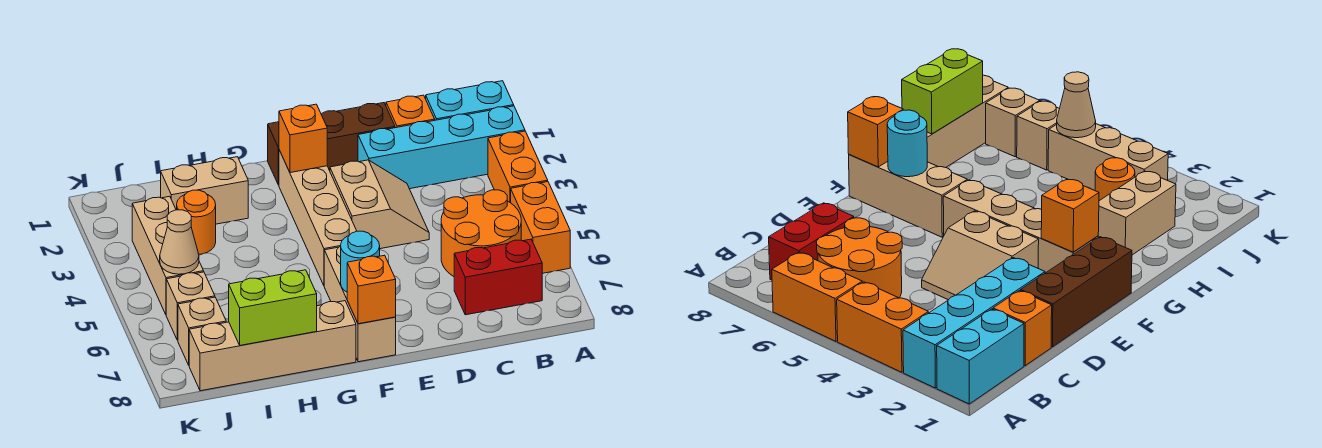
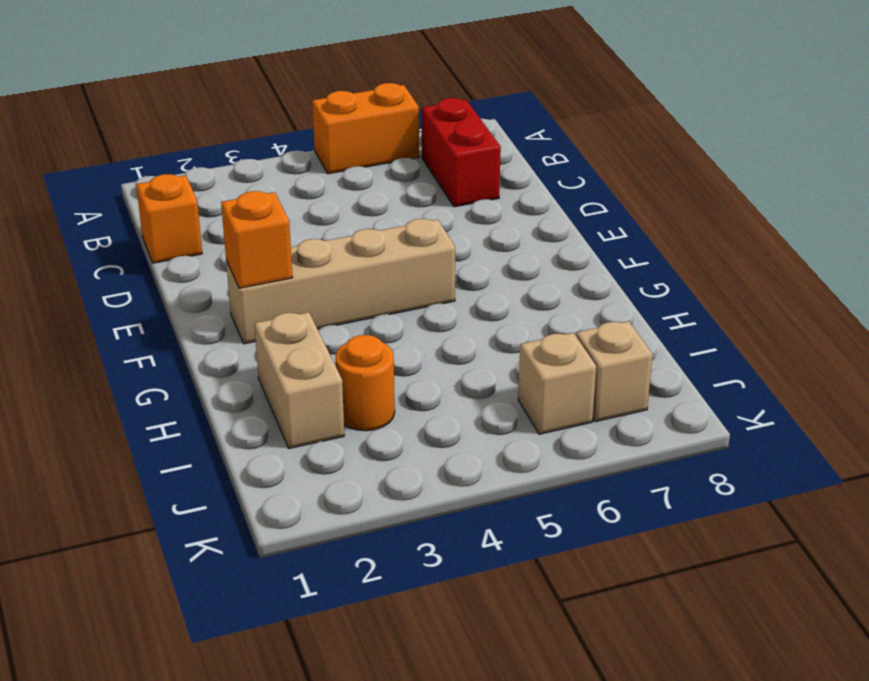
none -> cyan 1x2 brick [426,81,514,120]
none -> cyan 1x4 brick [358,106,525,189]
none -> orange 1x2 brick [488,131,548,203]

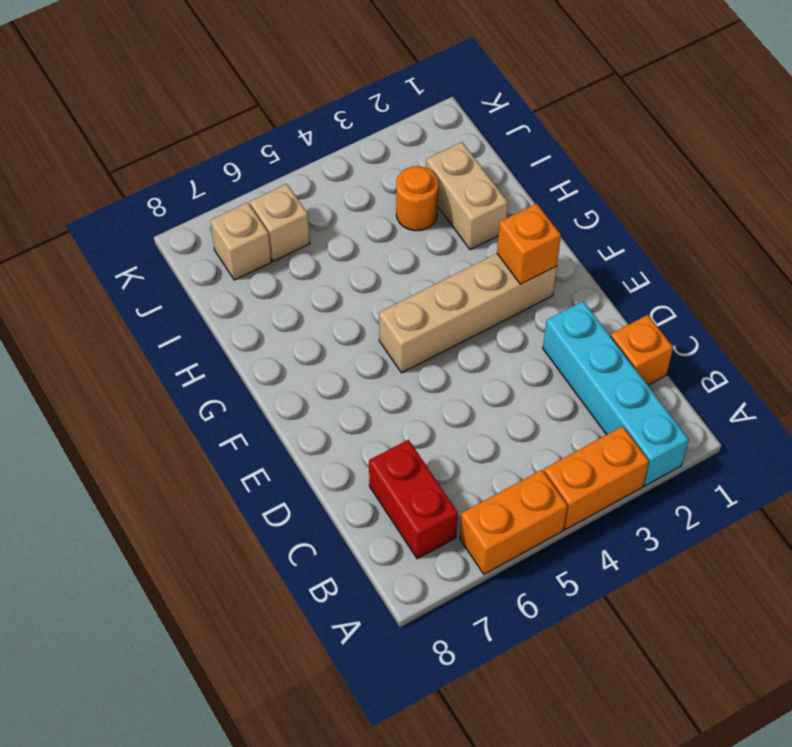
none -> cyan 1x2 brick [426,81,514,120]
none -> orange 2x2 round brick [441,190,521,276]
none -> brown 1x3 brick [268,103,395,185]

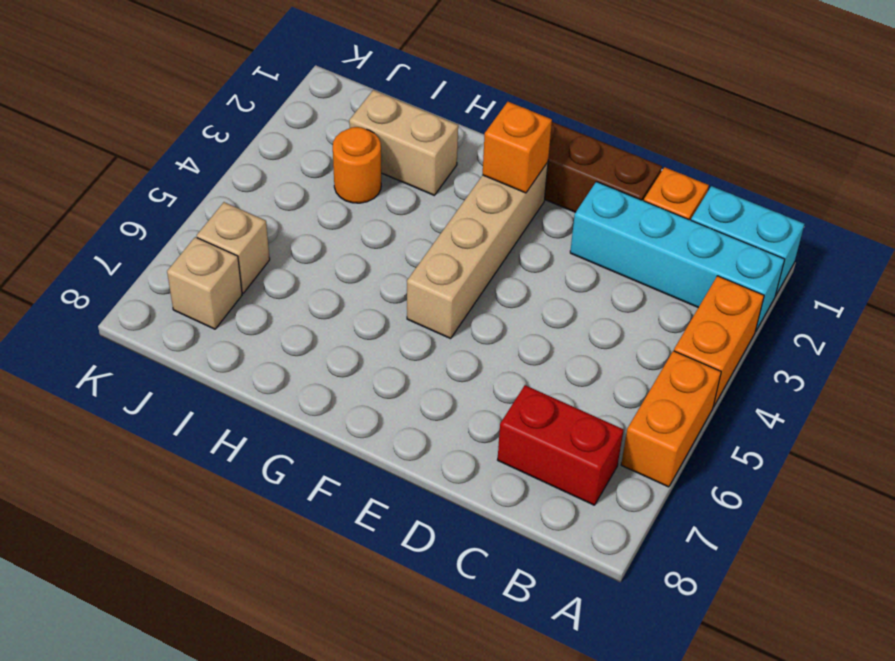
none -> orange 2x2 round brick [441,190,521,276]
none -> tan 2x2 slope [330,160,429,249]
none -> tan 1x3 brick [324,246,396,362]

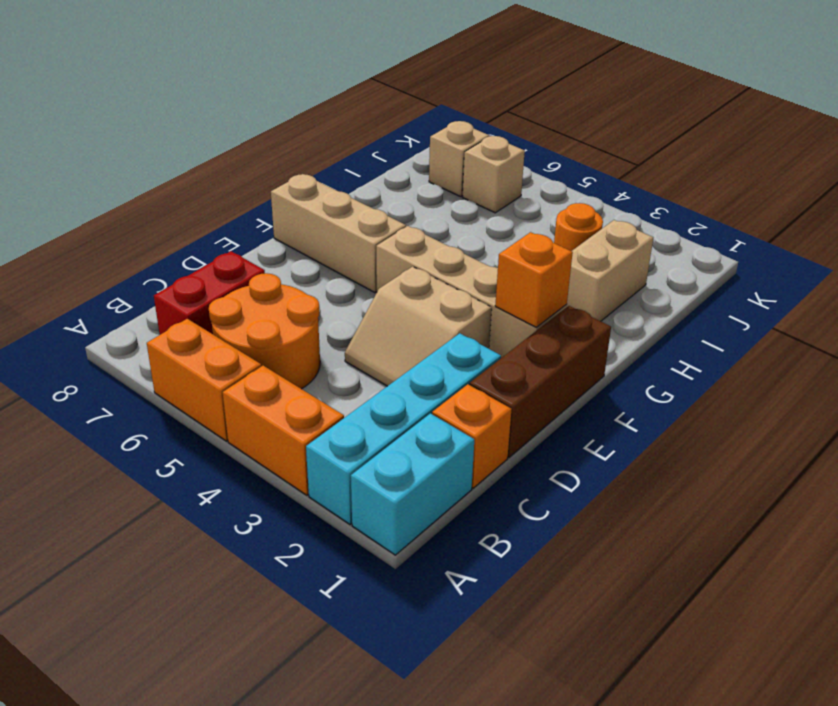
none -> tan 1x4 brick [189,301,356,391]
none -> tan 1x3 brick [132,196,204,314]
none -> cyan 1x1 round brick [341,231,380,292]

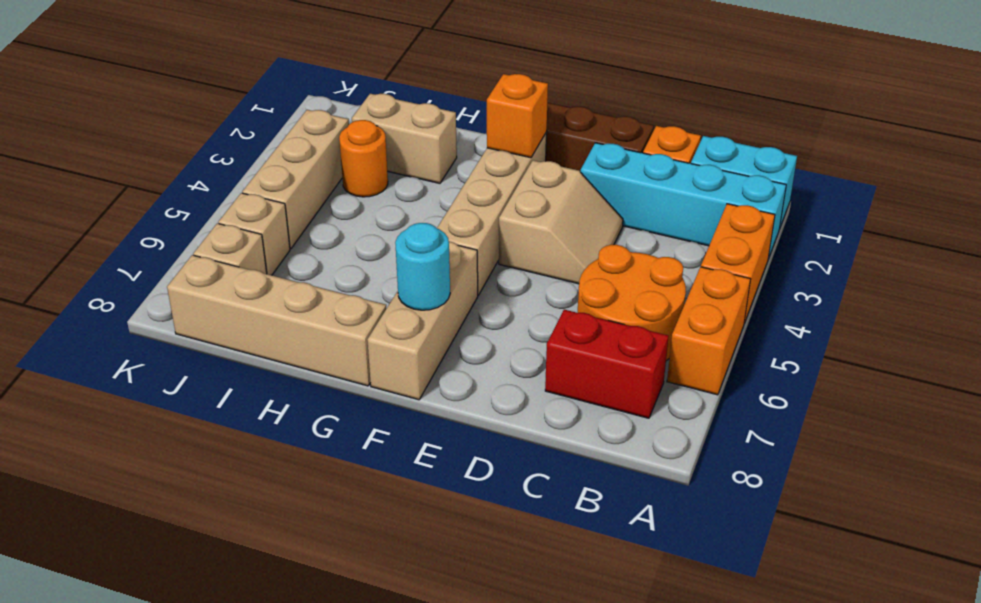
none -> orange 1x1 brick [347,255,396,324]
none -> lime 1x2 brick [229,270,317,346]
none -> tan 1x1 cone [160,210,199,274]

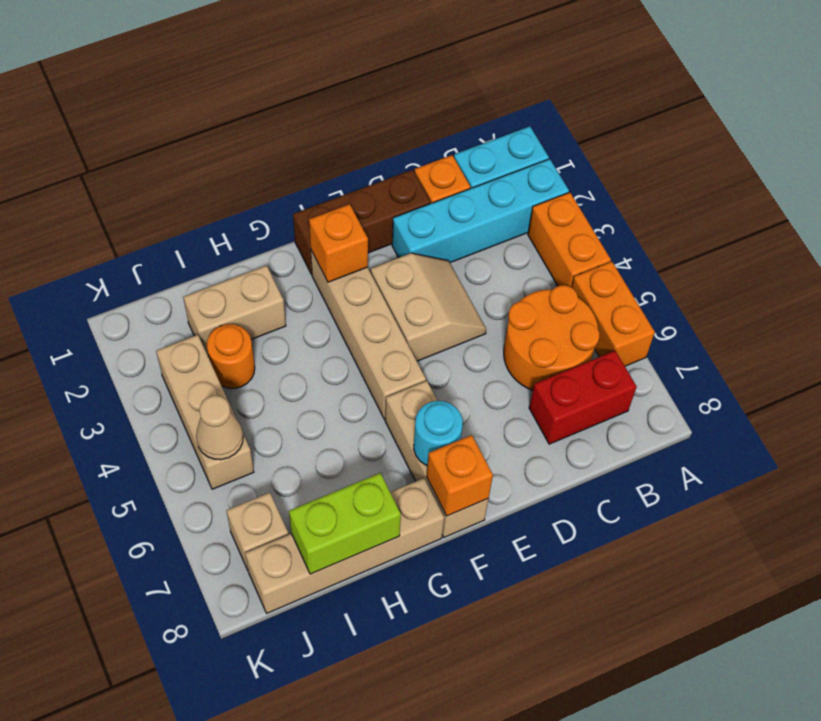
none -> tan 1x1 brick [166,272,215,340]

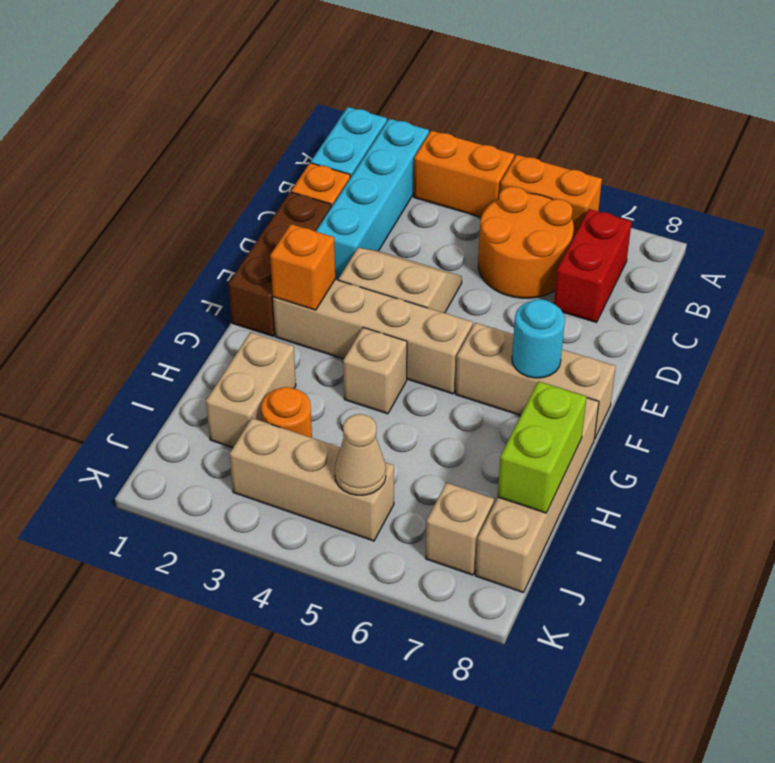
tan 1x1 brick [343,328,407,414] -> tan 1x1 brick moved to [166,272,215,340]
none -> orange 1x1 brick [347,255,396,324]

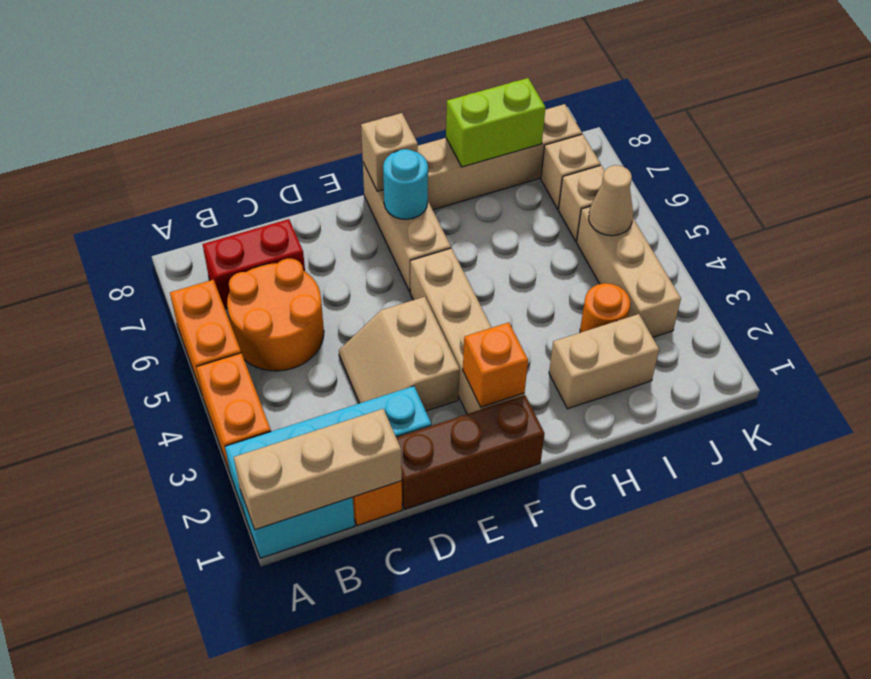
tan 1x3 brick [234,409,402,530] -> none
tan 1x1 brick [361,113,418,191] -> orange 1x1 brick [347,255,396,324]

